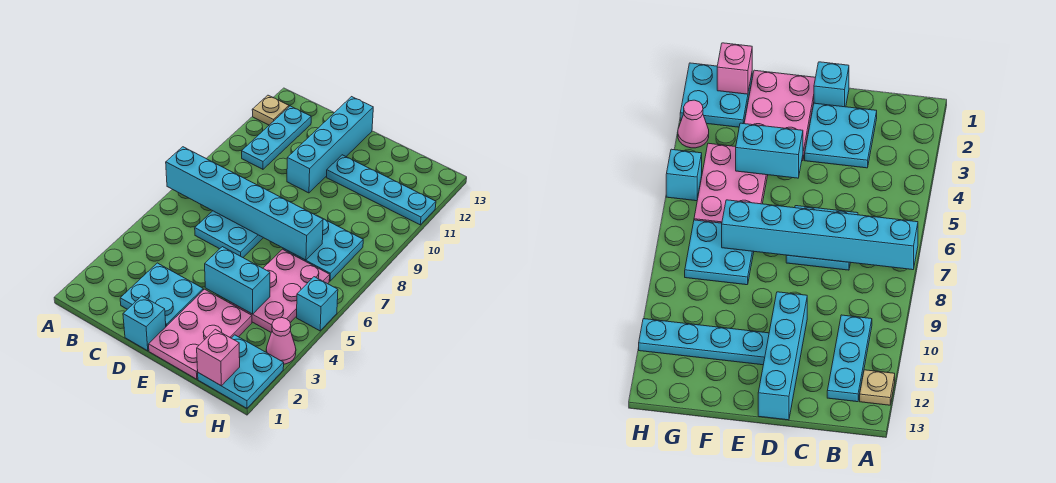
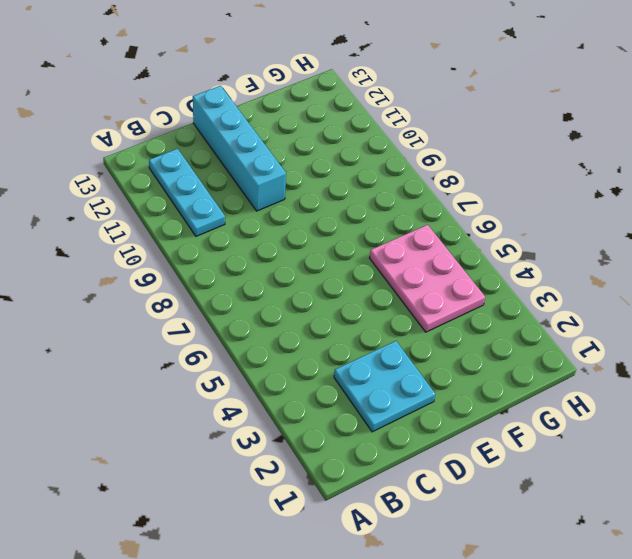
none -> tan 1x1 plate [252,95,289,125]
none -> cyan 2x2 plate [195,211,263,257]
none -> cyan 1x1 brick [123,296,166,351]

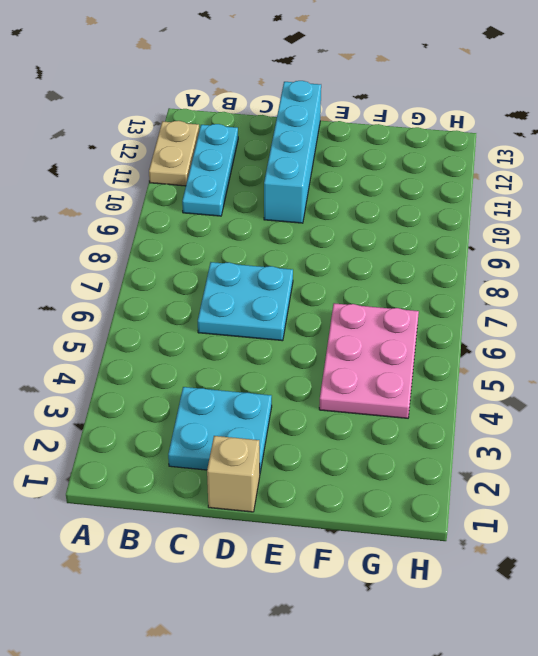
tan 1x2 plate [149,121,199,186] -> tan 1x1 plate [252,95,289,125]
tan 1x1 brick [207,436,260,512] -> cyan 1x1 brick [123,296,166,351]
none -> pink 2x3 plate [149,289,252,379]
none -> cyan 1x4 plate [326,155,436,225]
none -> cyan 2x2 plate [283,215,363,281]

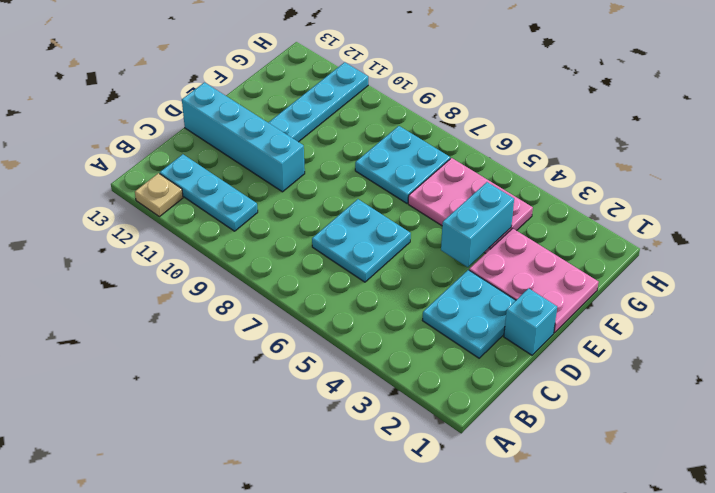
none -> cyan 2x2 plate [198,335,284,408]
none -> pink 1x1 cone [266,318,296,364]
none -> cyan 1x1 brick [297,277,338,331]

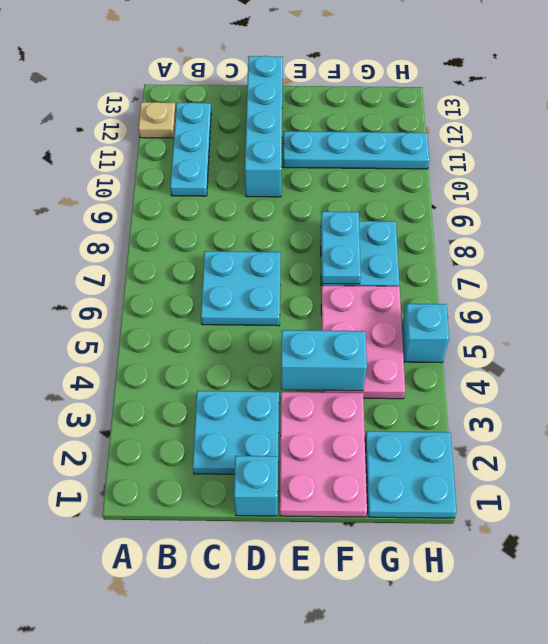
cyan 1x2 plate [321,211,361,284] -> cyan 1x6 brick [166,147,323,260]
none -> pink 1x1 cone [266,318,296,364]
none -> pink 1x1 brick [197,329,240,386]

